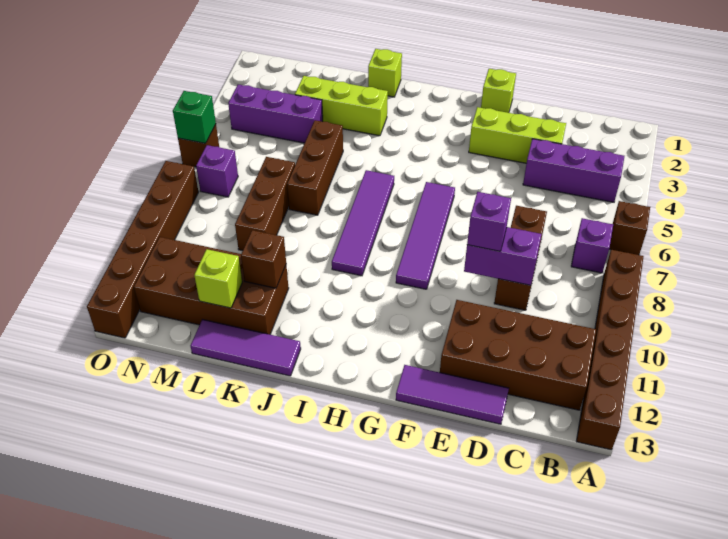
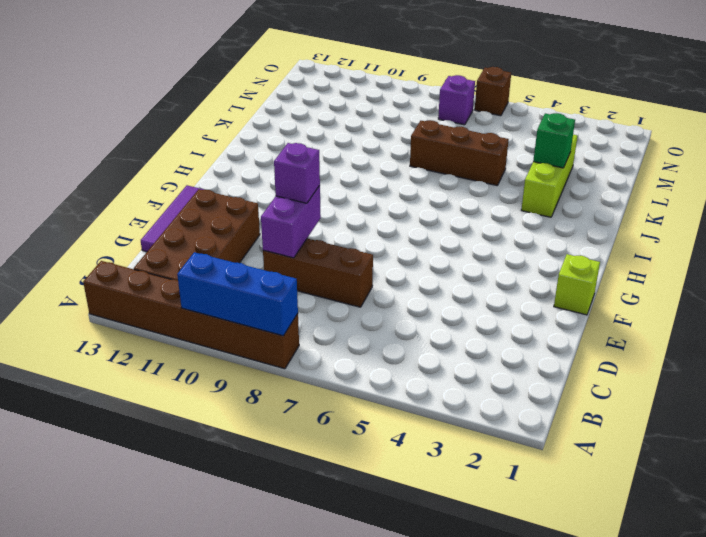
blue 1x3 brick [177,252,298,336] -> none
green 1x1 brick [533,113,575,168] -> green 1x1 brick moved to [173,91,216,143]
none -> brown 1x1 brick [609,201,650,255]
none -> purple 1x3 brick [523,139,624,202]
none -> purple 1x1 brick [571,218,613,273]

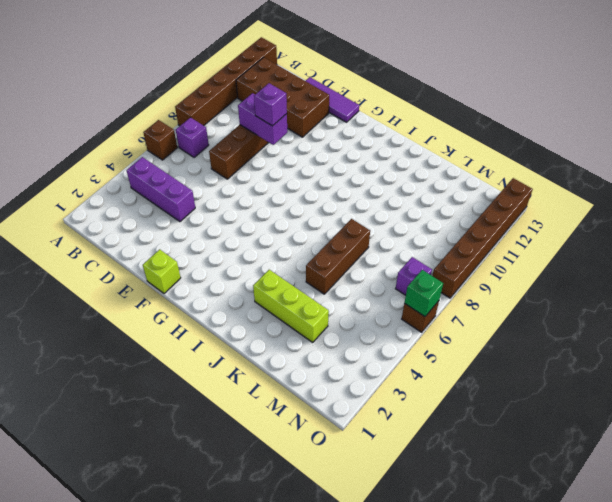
none -> lime 1x3 brick [469,107,566,163]
none -> purple 1x4 tile [396,182,455,289]
none -> purple 1x4 tile [332,170,394,276]

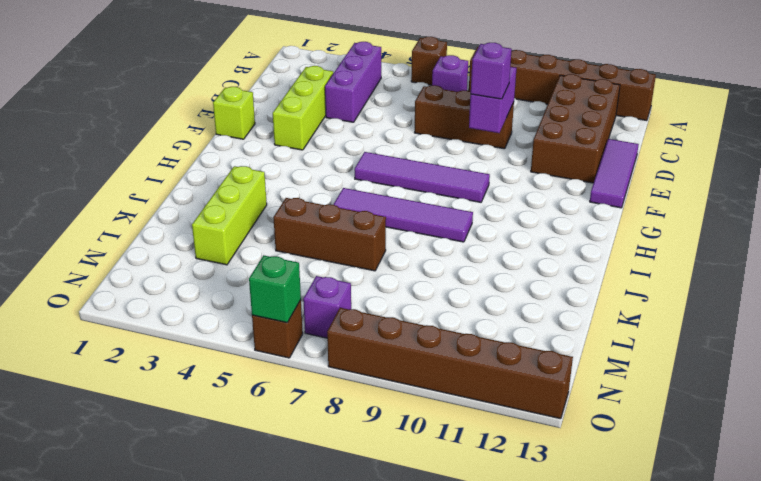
none -> lime 1x1 brick [368,49,402,97]
none -> purple 1x3 tile [191,319,301,376]
none -> brown 2x4 brick [134,237,289,334]

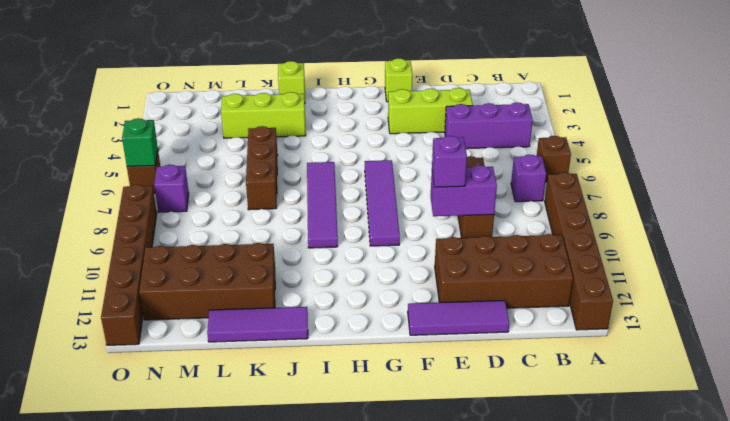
none -> purple 1x3 brick [228,85,323,143]
none -> brown 1x3 brick [235,157,295,251]
none -> brown 1x1 brick [241,230,286,288]

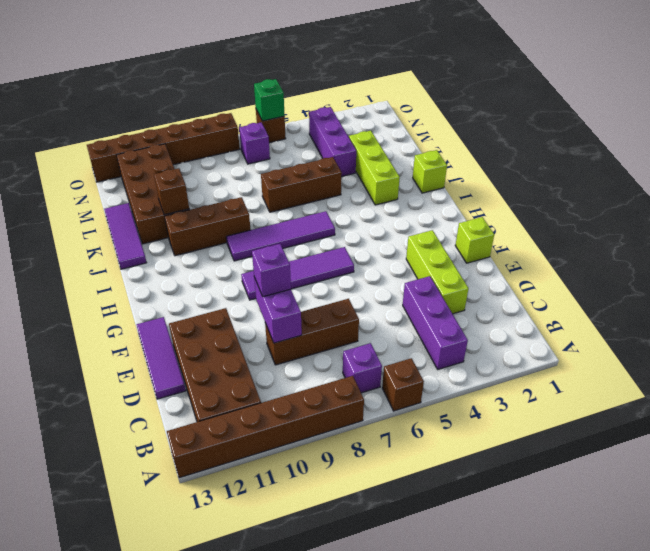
brown 1x3 brick [165,197,251,256] -> brown 1x3 brick moved to [235,157,295,251]
none -> lime 1x1 brick [194,249,242,308]

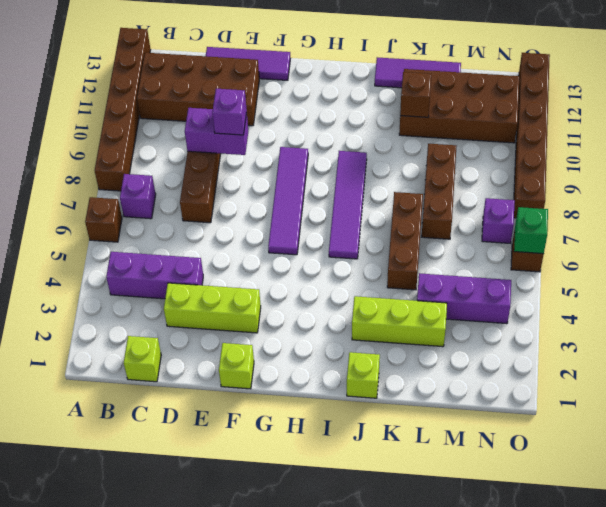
lime 1x1 brick [124,336,161,382] -> lime 1x1 brick moved to [194,249,242,308]

